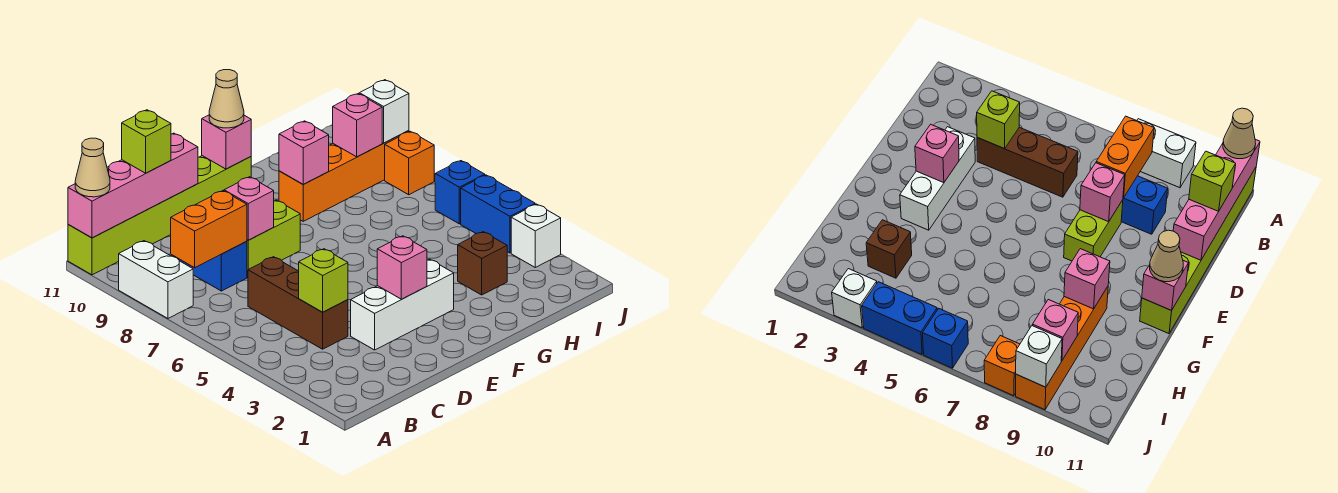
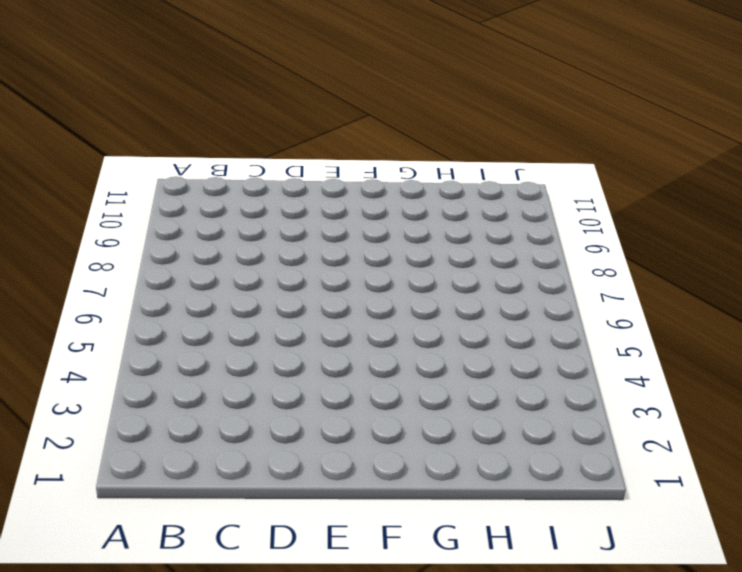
none -> white 1x2 brick [119,241,193,318]
none -> lime 1x6 brick [68,156,251,275]
none -> brown 1x3 brick [248,257,348,349]

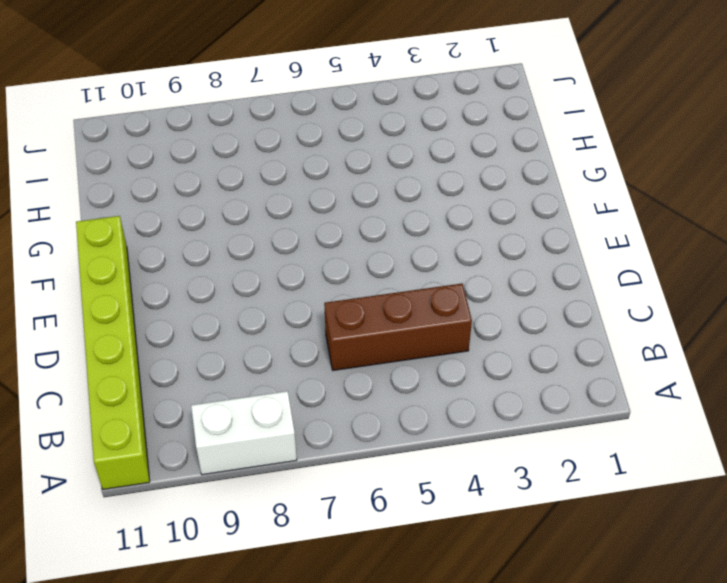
none -> blue 1x2 brick [172,241,247,291]
none -> white 1x3 brick [351,259,454,350]
none -> lime 1x2 brick [247,200,300,277]

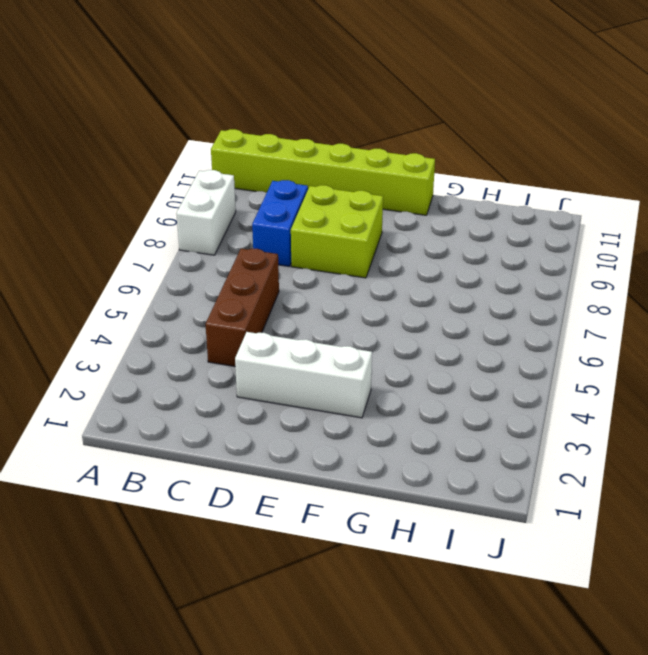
lime 2x2 brick [291,185,383,278] -> lime 1x2 brick [247,200,300,277]
none -> orange 1x4 brick [279,131,409,221]
none -> brown 1x1 brick [458,232,507,295]
none -> white 1x1 brick [511,204,561,267]

